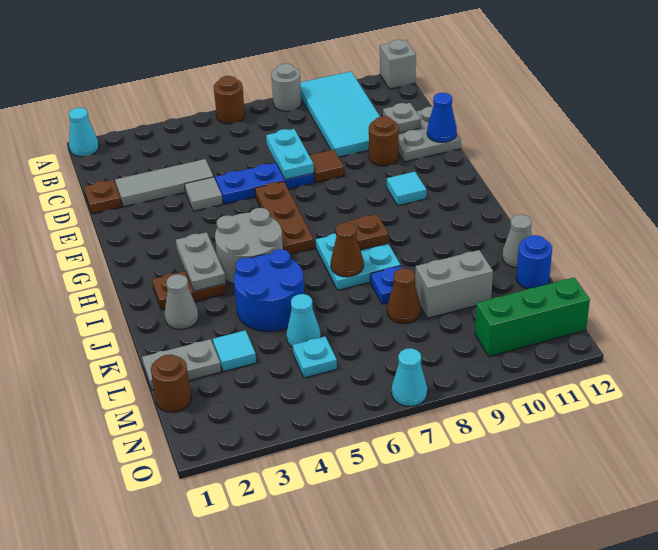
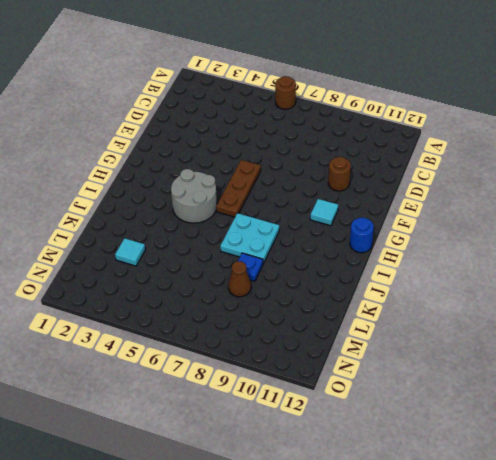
blue 1x1 round brick [350,218,374,253] -> blue 1x1 round brick moved to [516,235,552,289]
none -> cyan 1x1 cone [69,108,99,157]
none -> grey 1x1 round brick [271,64,301,111]
none -> cyan 2x4 tile [300,71,380,157]
none -> grey 1x1 brick [380,40,416,89]

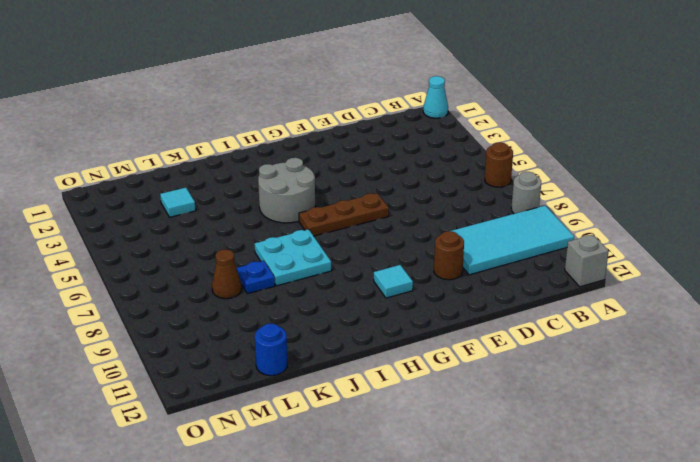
none -> brown 1x1 plate [84,180,122,214]
none -> grey 1x3 tile [115,159,213,207]
none -> grey 2x2 plate [399,107,461,162]
none -> grey 1x1 tile [185,177,223,211]

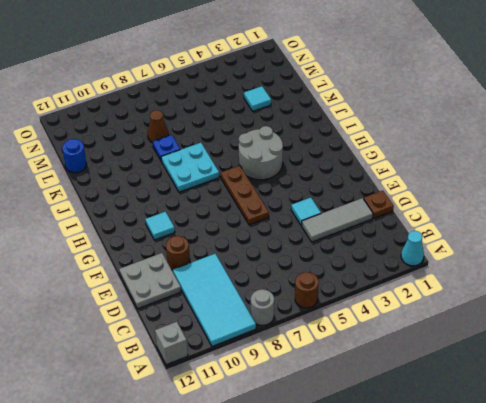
cyan 1x1 tile [291,198,321,226] -> grey 1x1 tile [185,177,223,211]
none -> blue 1x3 plate [215,163,314,204]
none -> brown 1x1 tile [309,150,344,183]
none -> brown 1x2 plate [152,271,227,310]
none -> grey 1x1 cone [165,274,199,329]

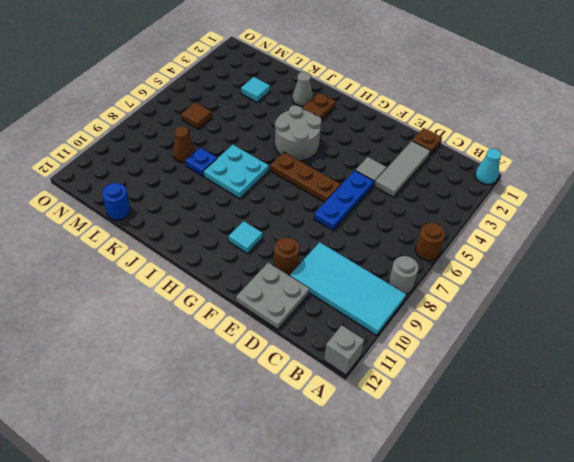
brown 1x1 tile [181,102,212,129] -> brown 1x1 tile moved to [309,150,344,183]
none -> blue 2x2 round brick [234,249,304,332]
none -> grey 1x1 cone [502,214,532,268]
none -> grey 1x2 plate [142,339,221,390]
none -> cyan 1x1 cone [286,294,321,347]

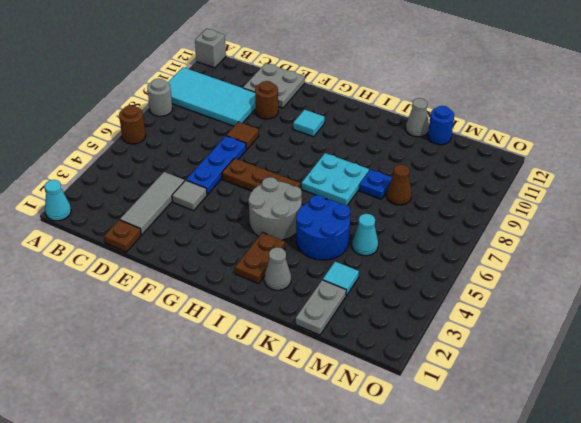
none -> grey 1x2 brick [415,250,493,318]
none -> brown 1x1 round brick [151,355,191,412]
none -> cyan 1x1 plate [293,336,337,378]
none -> green 1x3 brick [475,277,590,357]

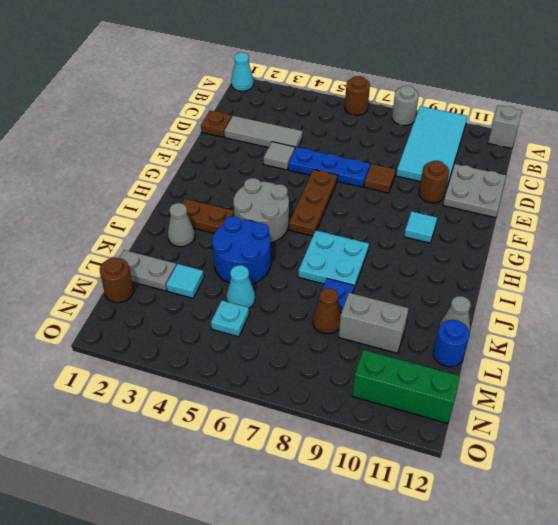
none -> cyan 1x1 cone [392,348,427,406]
none -> cyan 1x2 plate [266,129,314,180]
none -> grey 1x1 plate [383,103,421,133]
none -> blue 1x1 cone [427,93,457,143]

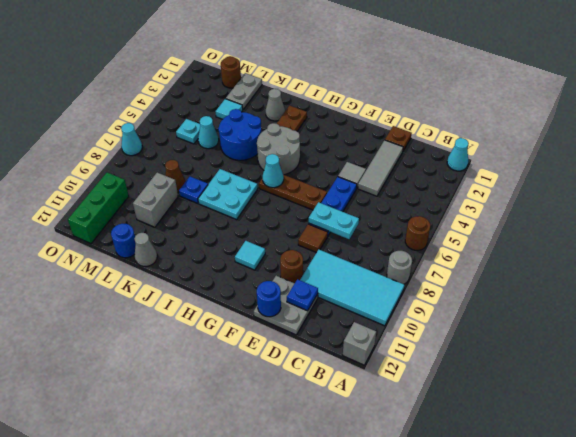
blue 1x1 plate [287,279,318,311] -> grey 1x1 plate [383,103,421,133]
blue 1x1 round brick [257,281,281,317] -> blue 1x1 cone [427,93,457,143]
cyan 1x1 cone [263,154,284,188] -> none
none -> grey 1x2 plate [176,232,226,291]
none -> brown 1x1 plate [347,214,388,250]
none -> brown 1x1 cone [331,223,364,277]

